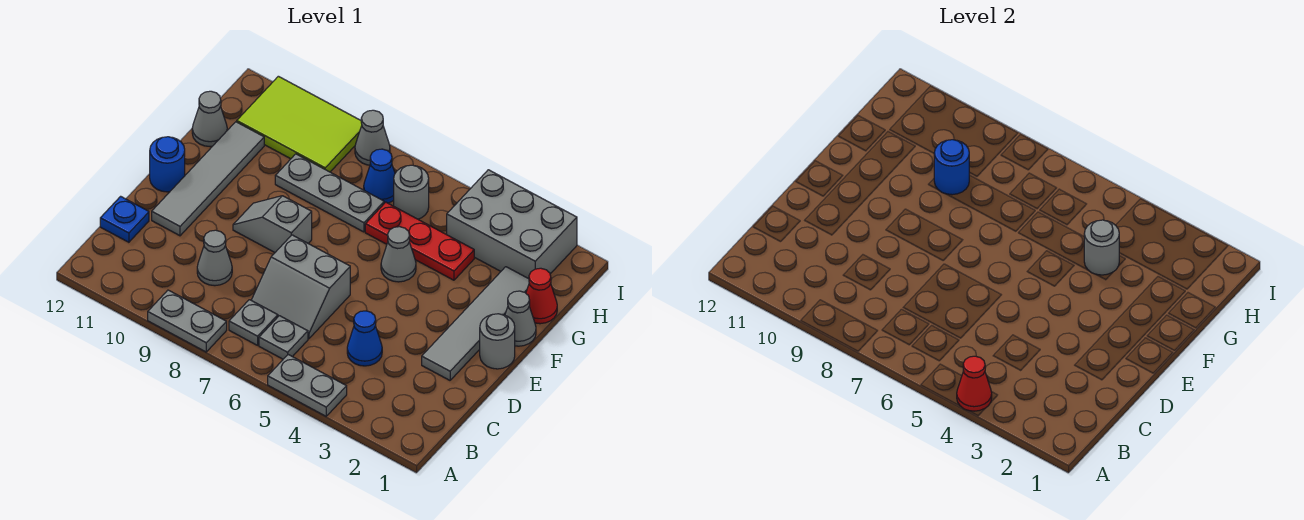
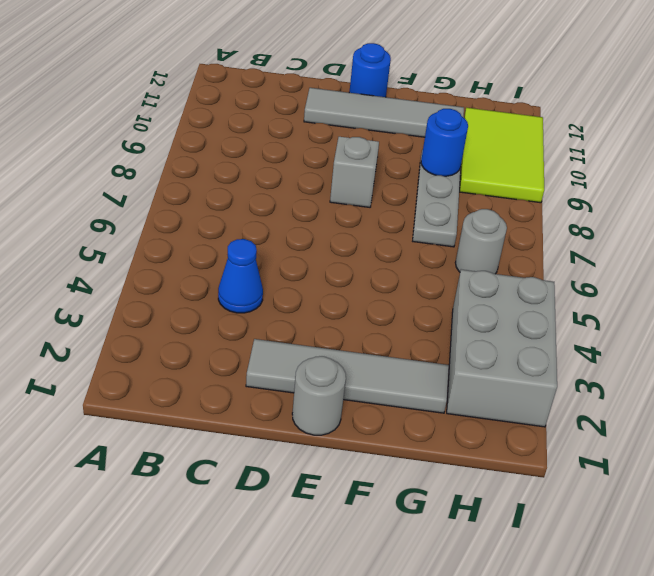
none -> grey 1x2 plate [268,355,347,416]
none -> grey 1x2 plate [148,290,227,352]
none -> grey 1x1 plate [259,316,308,359]

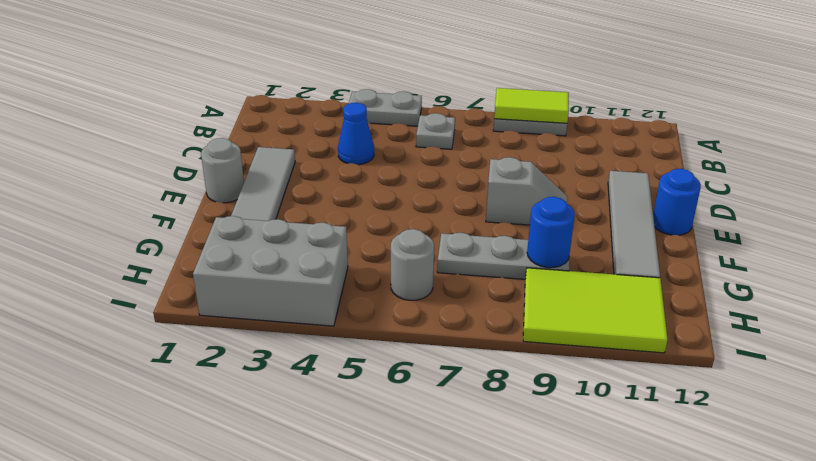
lime 1x2 tile [494,88,569,123] -> none
none -> grey 1x1 plate [229,300,278,345]
none -> grey 2x2 slope [251,235,350,339]
none -> grey 1x1 cone [197,230,232,286]

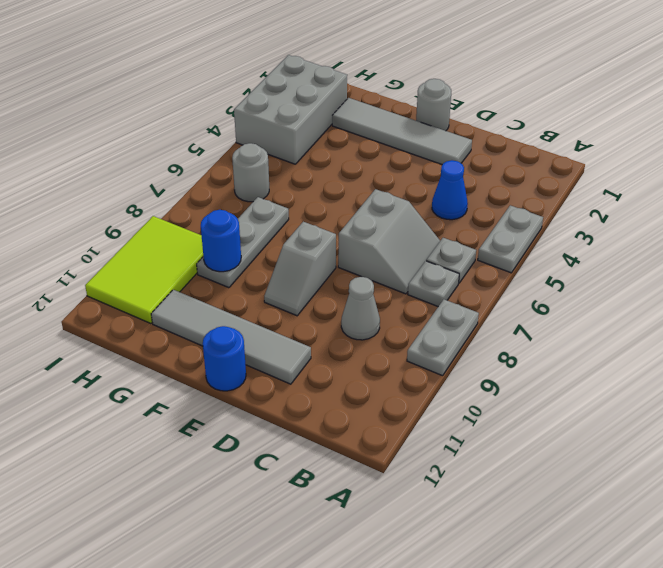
none -> blue 1x1 plate [100,196,149,242]
none -> grey 1x1 cone [505,291,536,346]
none -> grey 1x1 cone [381,227,416,282]

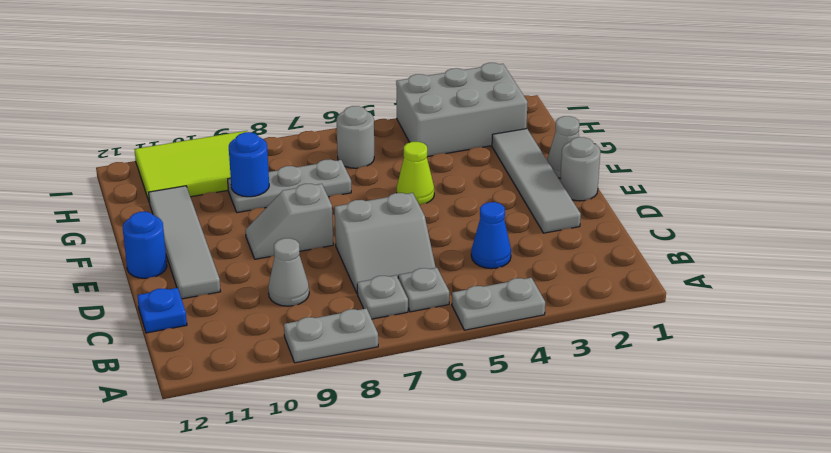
lime 1x1 cone [397,142,434,205] -> grey 1x1 cone [381,227,416,282]
none -> red 1x1 cone [526,268,557,324]
none -> red 1x3 plate [365,202,474,280]
none -> grey 1x1 cone [192,91,227,146]

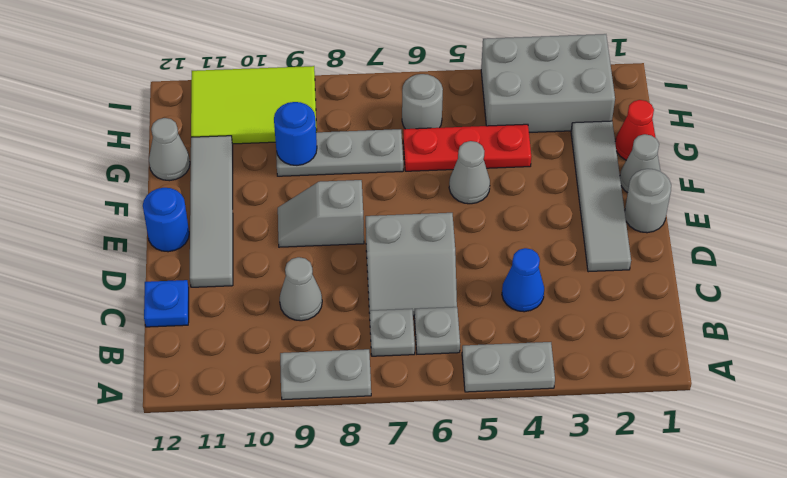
none -> blue 1x1 cone [364,149,395,203]
none -> grey 1x1 cone [355,110,390,165]
none -> red 1x1 cone [957,356,992,411]

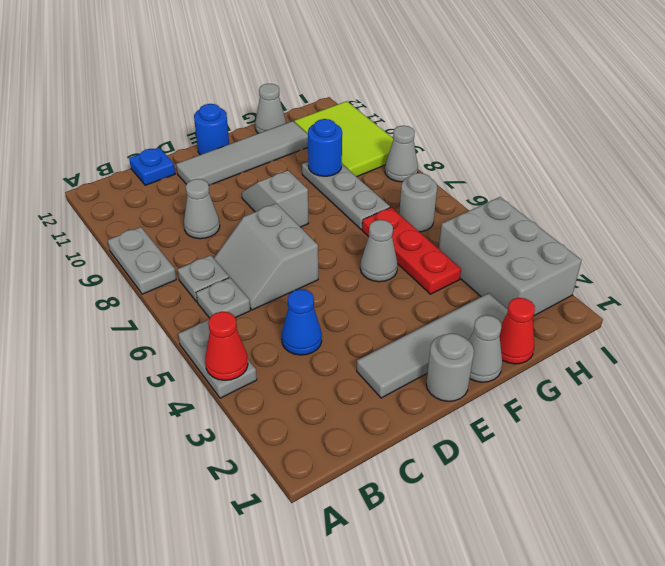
none -> blue 1x1 cone [364,149,395,203]
none -> grey 1x1 round brick [1084,220,1119,275]

